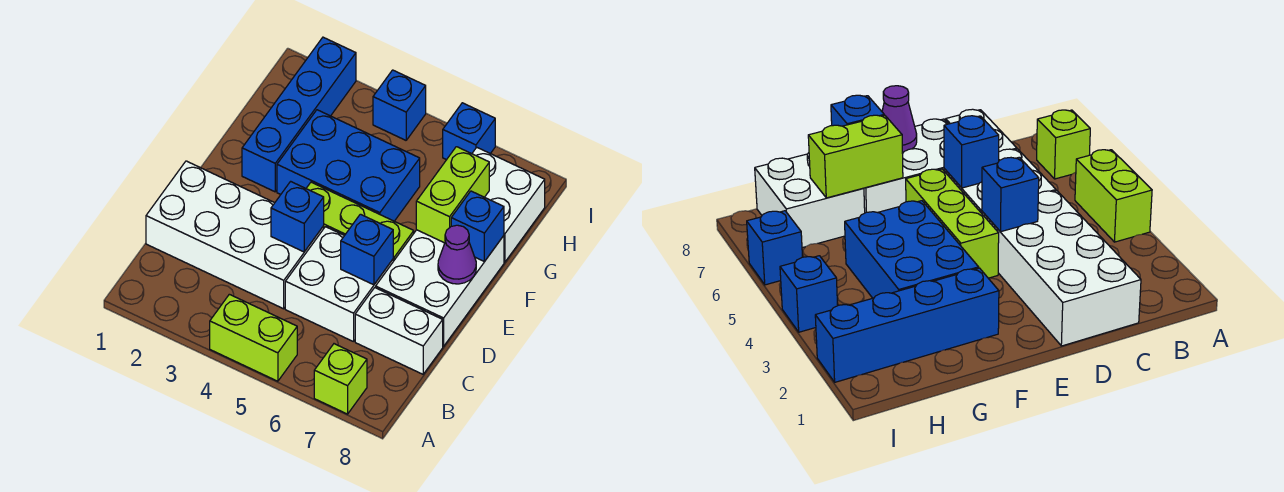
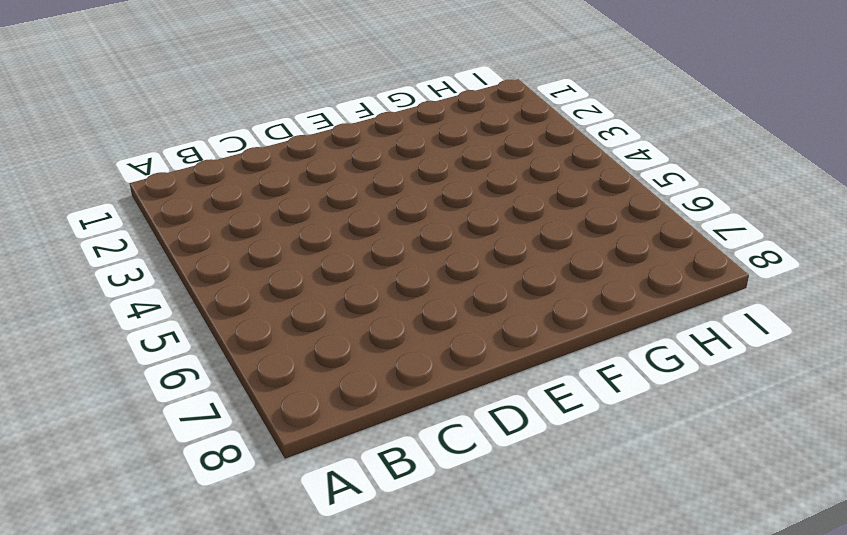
none -> lime 1x2 brick [210,294,297,381]
none -> lime 1x1 brick [314,344,367,414]
none -> white 2x4 brick [146,161,324,309]

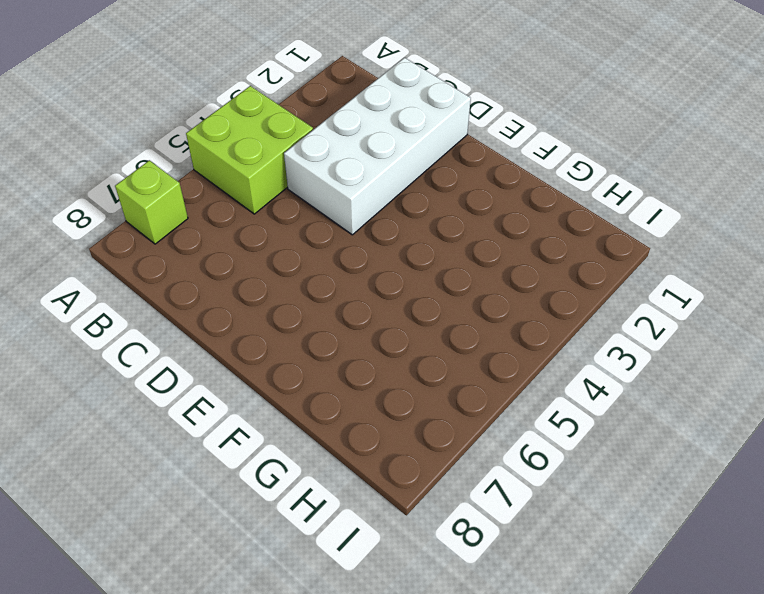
lime 2x2 brick [186,86,313,214] -> lime 1x2 brick [210,294,297,381]
none -> white 2x2 brick [285,227,393,342]
none -> white 1x2 brick [355,288,443,374]
none -> white 2x3 brick [376,230,504,346]

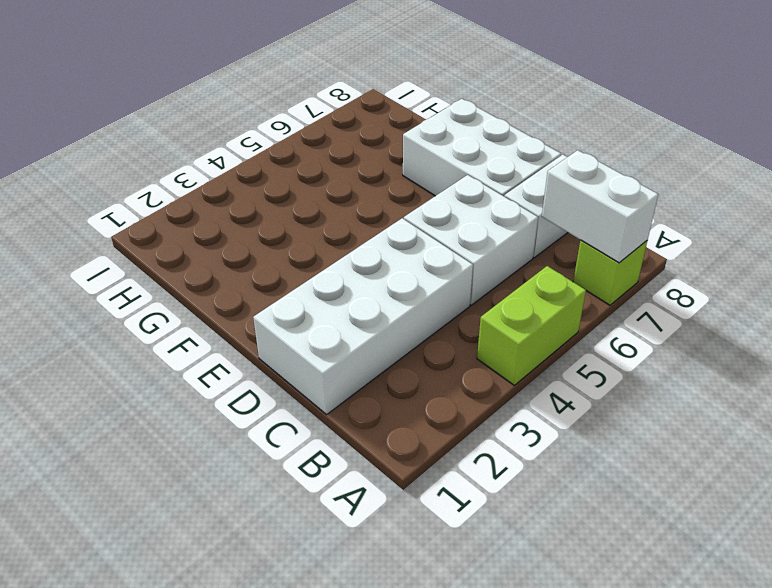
white 1x2 brick [542,150,658,263] -> none
none -> lime 1x3 brick [306,182,414,261]
none -> blue 1x4 brick [242,37,356,192]
none -> blue 2x3 brick [277,110,420,221]

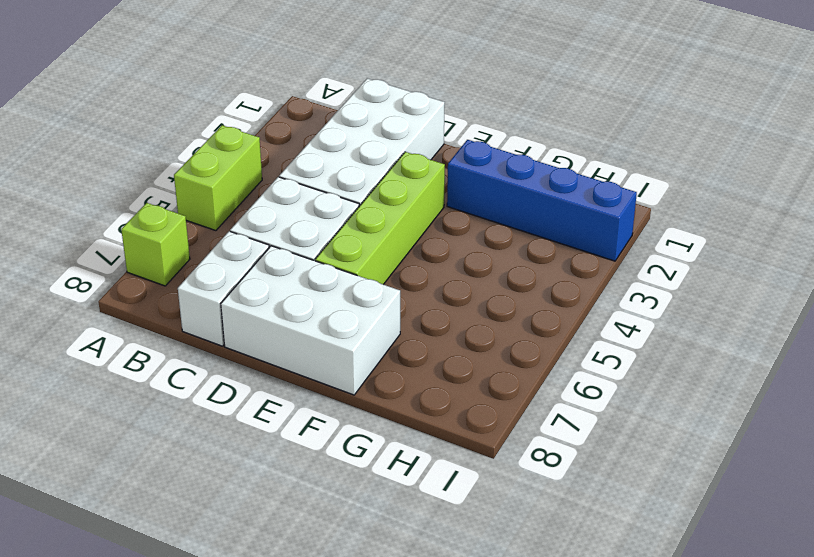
lime 1x4 brick [315,152,445,284] -> lime 1x3 brick [306,182,414,261]
none -> blue 2x3 brick [277,110,420,221]
none -> white 2x2 brick [472,148,545,262]
none -> blue 1x1 brick [373,70,426,140]

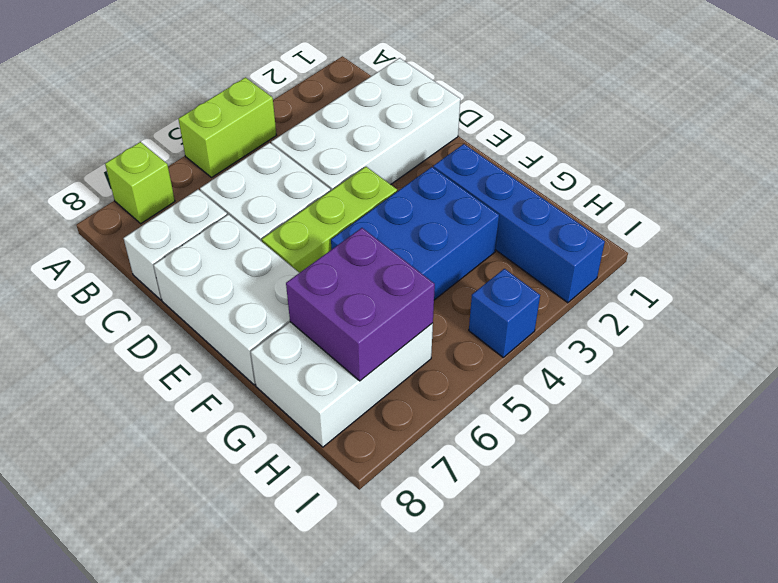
white 2x3 brick [251,322,433,447] -> white 2x2 brick [472,148,545,262]
purple 2x2 brick [286,228,435,381] -> lime 1x2 brick [416,147,489,243]
none -> blue 1x1 brick [443,103,495,160]
none -> blue 1x1 brick [271,181,324,252]
none -> blue 1x1 brick [341,214,393,285]

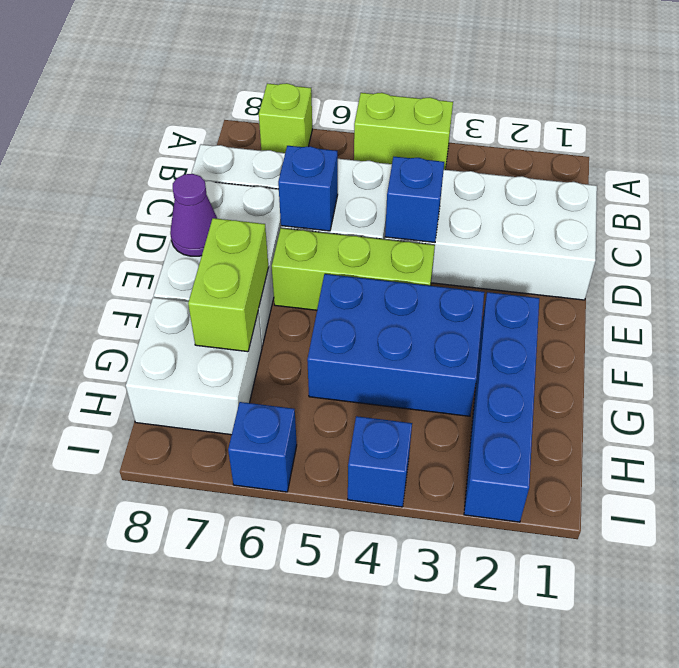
none -> blue 1x1 brick [451,191,504,262]

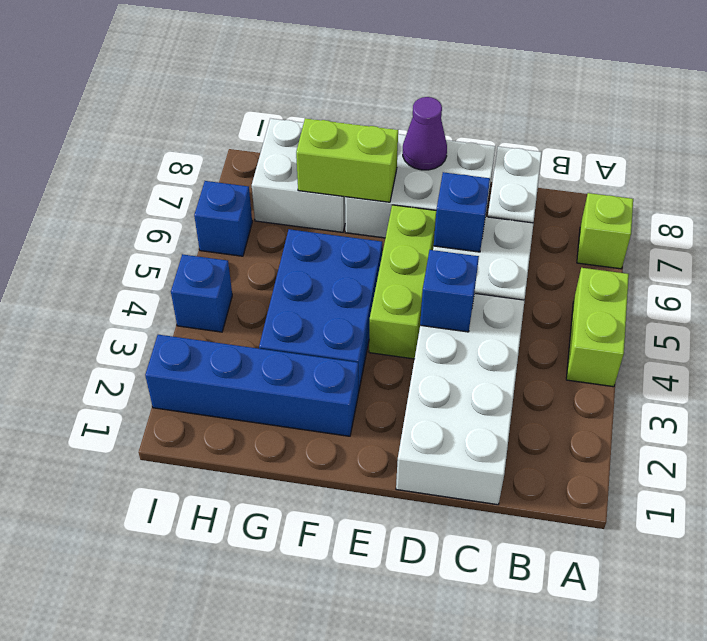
none -> blue 1x1 brick [451,191,504,262]

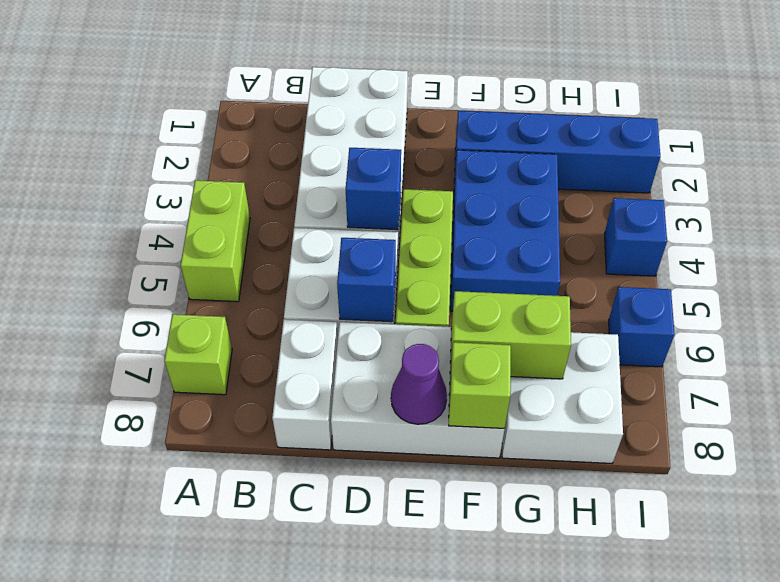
lime 1x1 brick [449,342,511,428] -> blue 1x1 brick [451,191,504,262]

